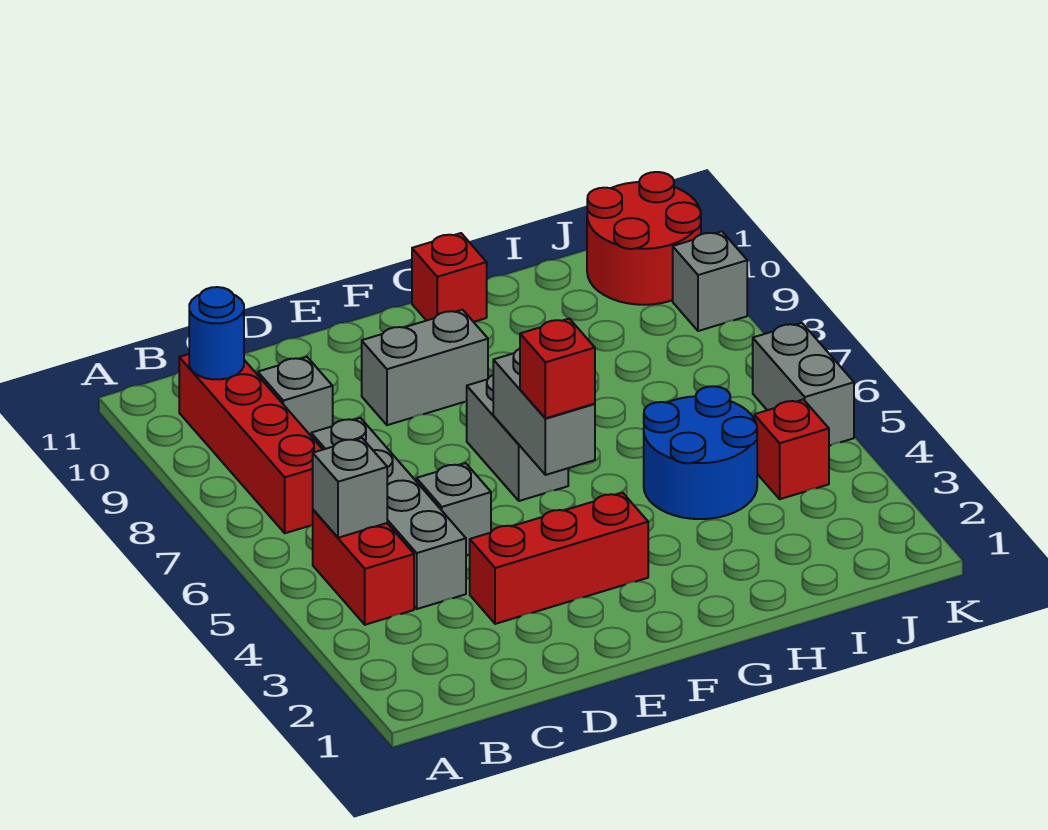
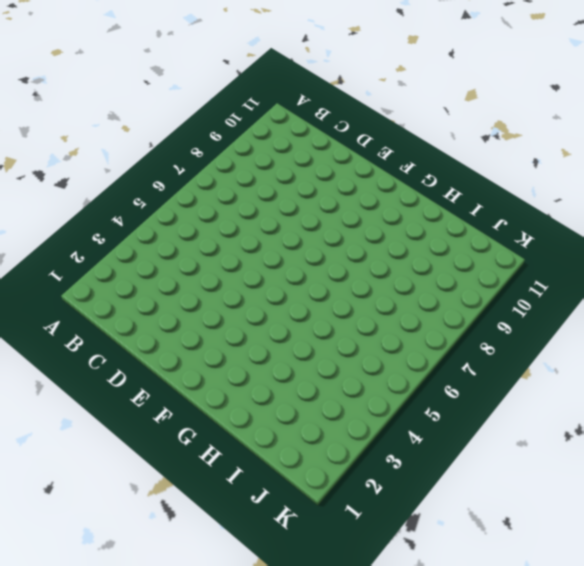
none -> red 1x2 brick [313,510,414,625]
none -> red 1x4 brick [179,354,323,533]
none -> grey 1x4 brick [311,418,466,609]

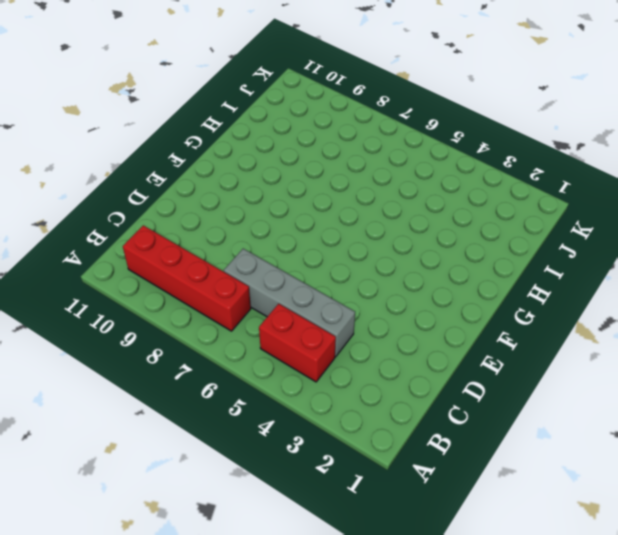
none -> grey 1x1 brick [258,357,333,436]
none -> red 1x3 brick [470,493,648,624]
none -> grey 1x1 brick [416,463,491,556]

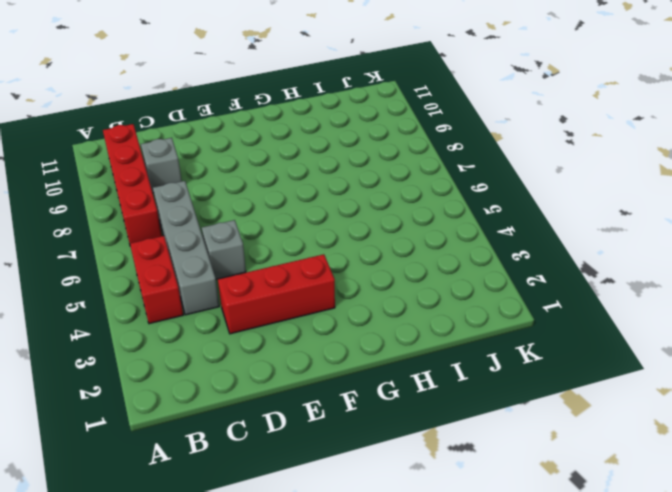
none -> grey 1x2 brick [362,310,488,425]
none -> grey 1x2 brick [467,375,568,501]
none -> red 1x1 brick [412,233,487,322]

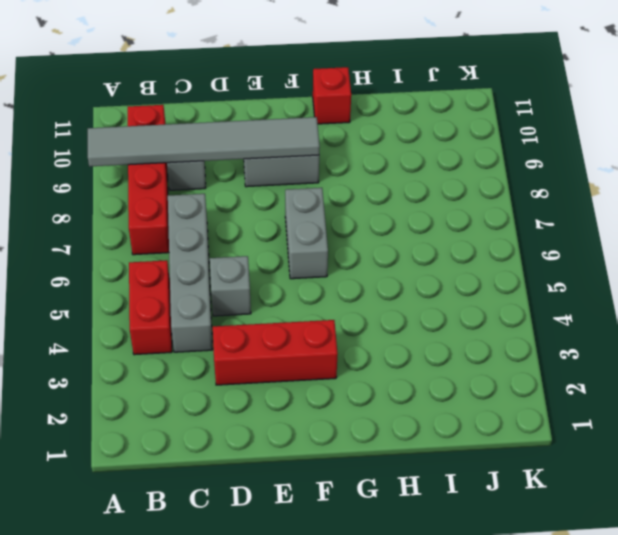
grey 1x6 tile [88,117,320,167] -> none
none -> blue 2x2 round brick [644,386,757,519]
none -> red 1x1 brick [754,399,829,499]
none -> red 2x2 round brick [587,172,701,305]

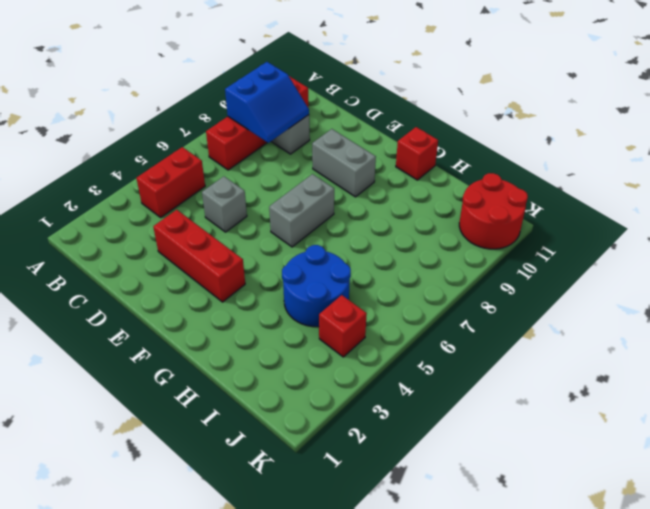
blue 2x2 slope [225,62,309,143] -> none
none -> grey 1x4 brick [311,418,466,609]
none -> grey 1x2 brick [753,323,854,446]
none -> grey 1x1 brick [673,231,747,331]

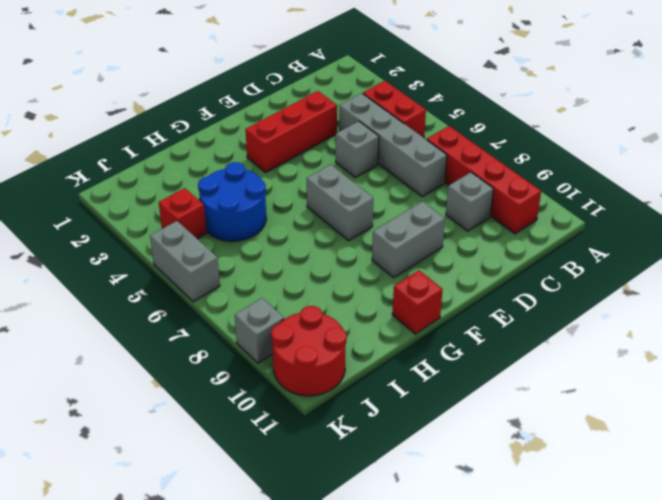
none -> grey 1x1 brick [313,438,387,538]
none -> blue 1x1 round brick [189,287,244,379]
none -> grey 1x2 brick [493,349,595,475]

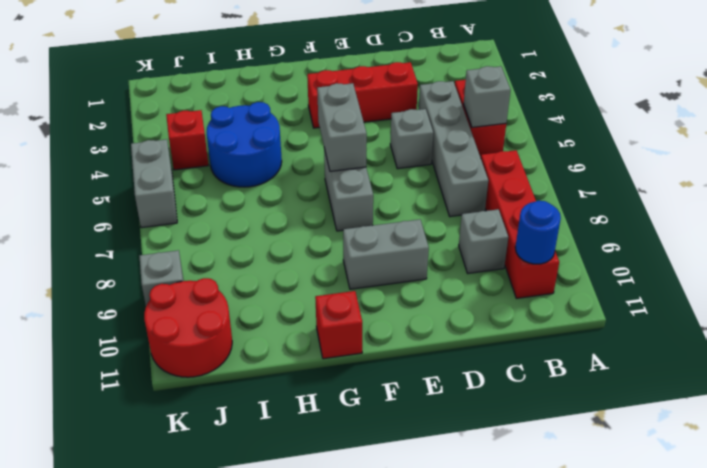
none -> red 1x1 brick [520,319,595,418]

